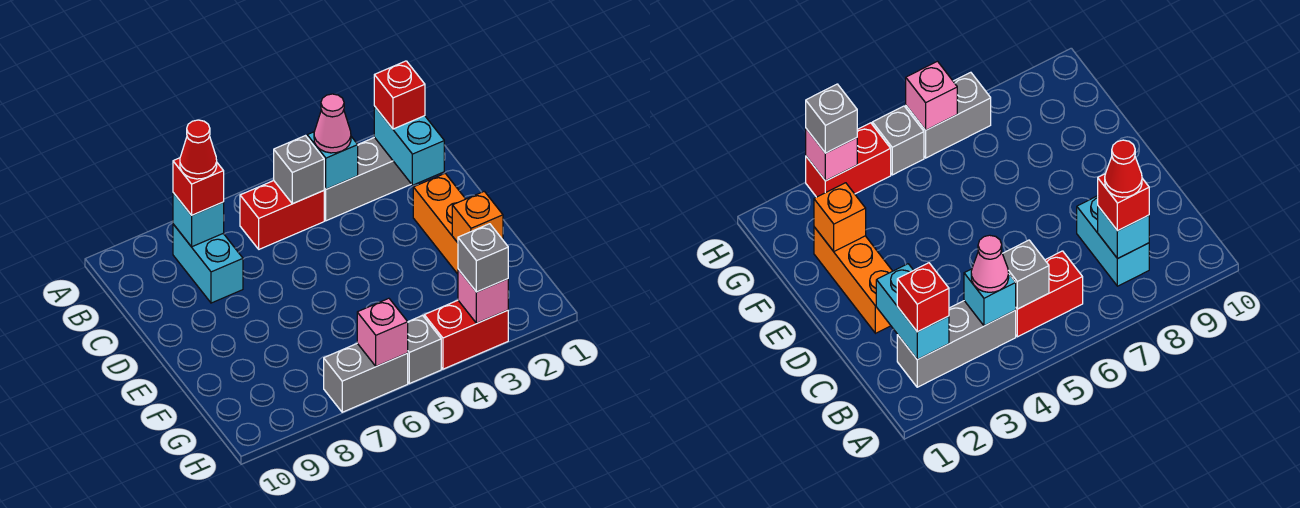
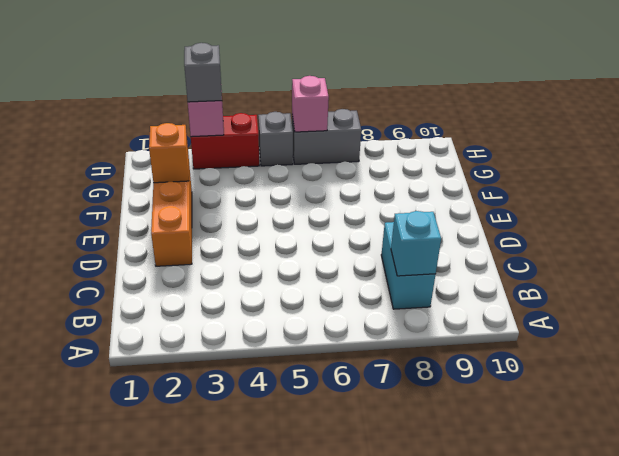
none -> grey 1x3 brick [324,137,411,221]
none -> red 1x2 brick [240,181,324,249]
none -> cyan 1x2 brick [374,106,444,185]

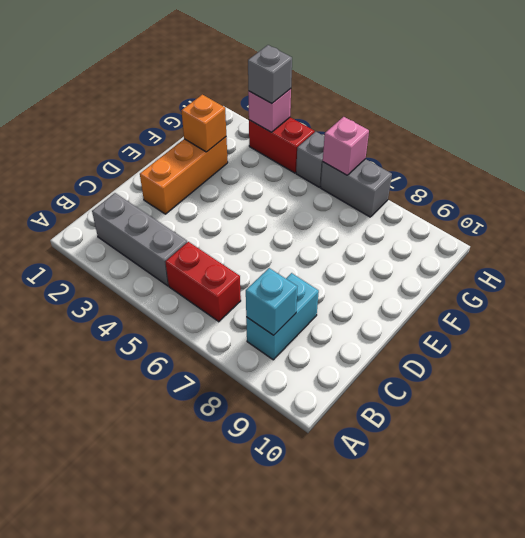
none -> cyan 1x2 brick [374,106,444,185]
none -> cyan 1x1 brick [307,132,358,189]
none -> grey 1x1 brick [274,136,324,204]

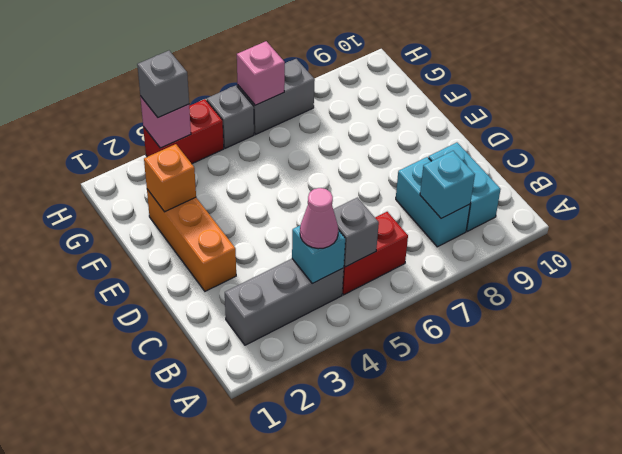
cyan 1x2 brick [429,143,501,231] -> cyan 1x2 brick moved to [374,106,444,185]
none -> red 1x1 brick [374,61,425,129]
none -> red 1x1 brick [173,158,224,215]
none -> red 1x1 cone [180,120,217,179]

